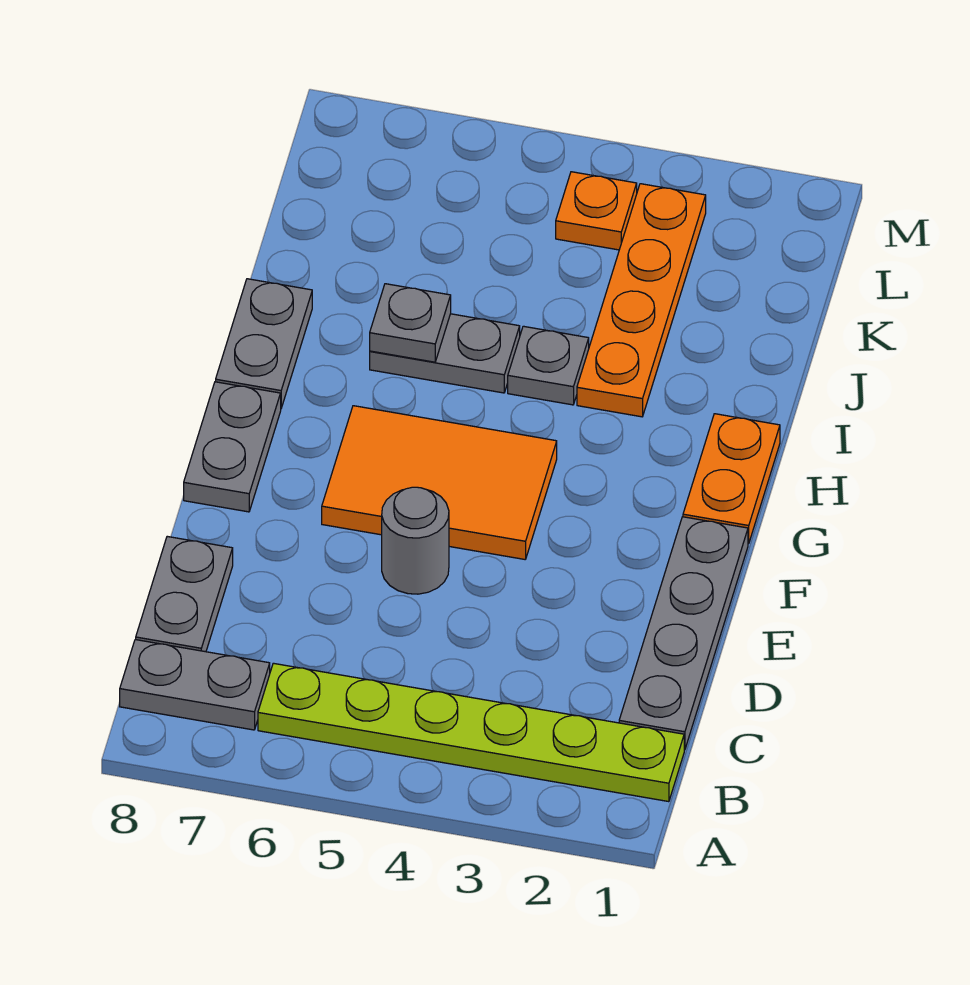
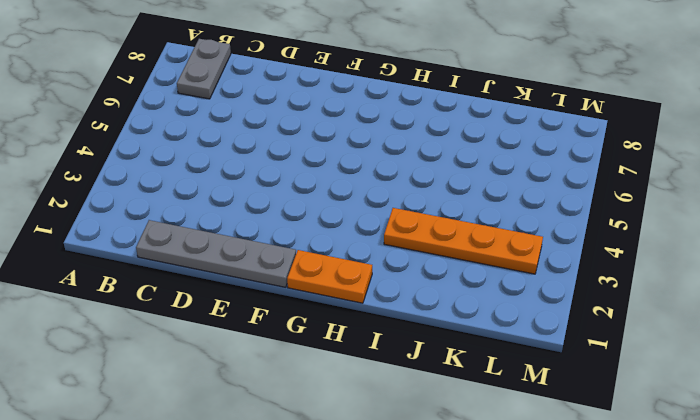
none -> lime 1x6 plate [258,663,684,802]
none -> grey 1x2 plate [136,536,233,652]
none -> grey 1x1 round brick [382,487,449,594]

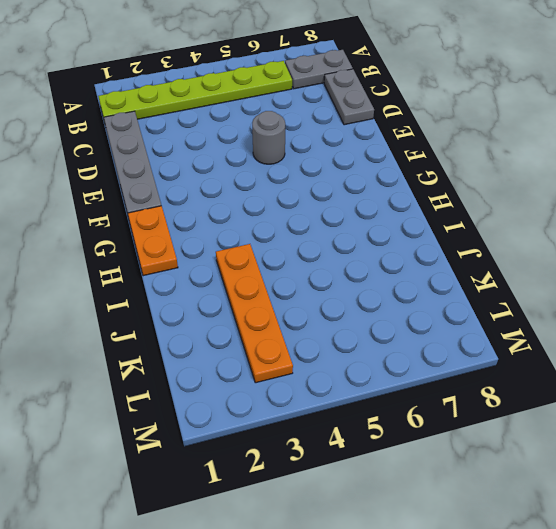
none -> orange 2x3 tile [322,406,557,559]
none -> grey 1x2 plate [184,382,281,512]
none -> grey 1x2 plate [216,279,312,408]

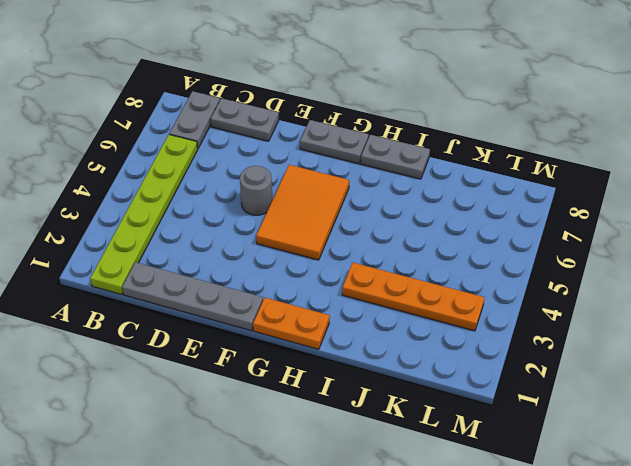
none -> grey 1x1 plate [508,326,589,405]
none -> grey 1x2 plate [370,314,520,393]
none -> orange 1x1 plate [556,172,637,250]

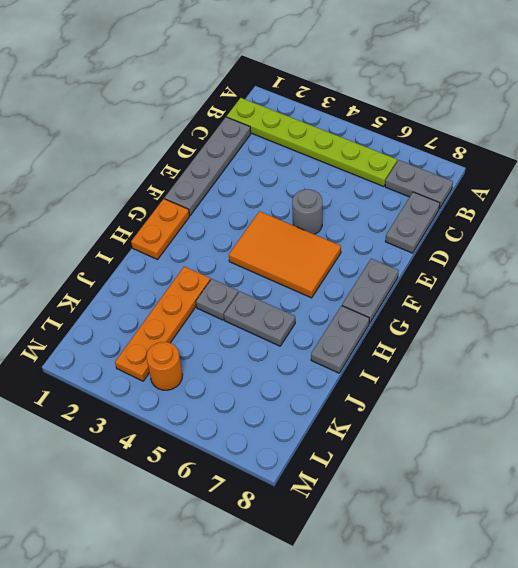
orange 1x1 round brick [146,342,182,390] -> orange 1x1 plate [556,172,637,250]
none -> grey 1x1 plate [370,284,451,362]

